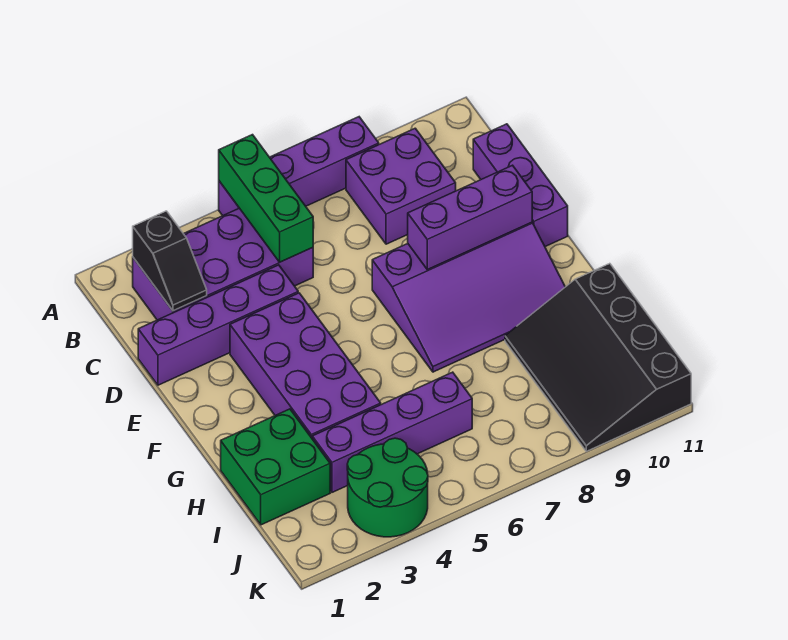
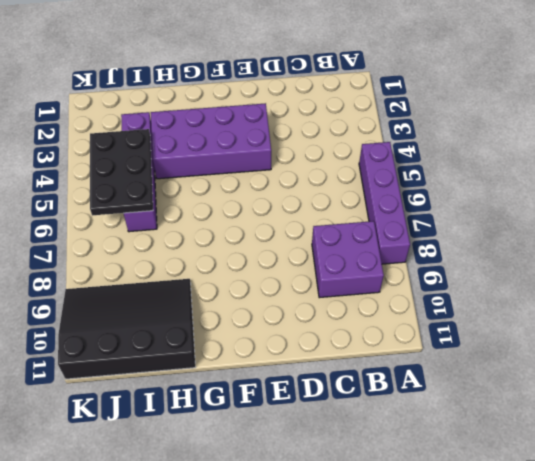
black 2x3 plate [90,129,153,216] -> none
none -> purple 2x4 brick [133,208,313,320]
none -> purple 1x3 brick [473,124,568,247]
none -> purple 1x4 brick [138,265,298,385]

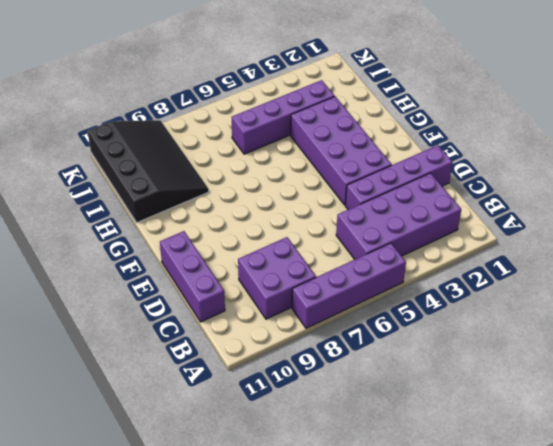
none -> purple 3x4 slope [372,222,565,372]
none -> green 2x2 brick [221,409,330,525]
none -> green 2x2 round brick [347,438,428,537]

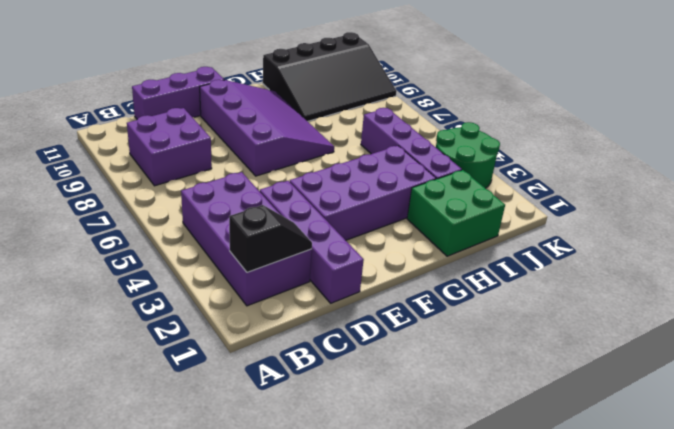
none -> purple 1x4 brick [219,117,379,216]
none -> green 1x3 brick [219,135,313,262]
none -> purple 1x3 brick [408,165,532,270]

